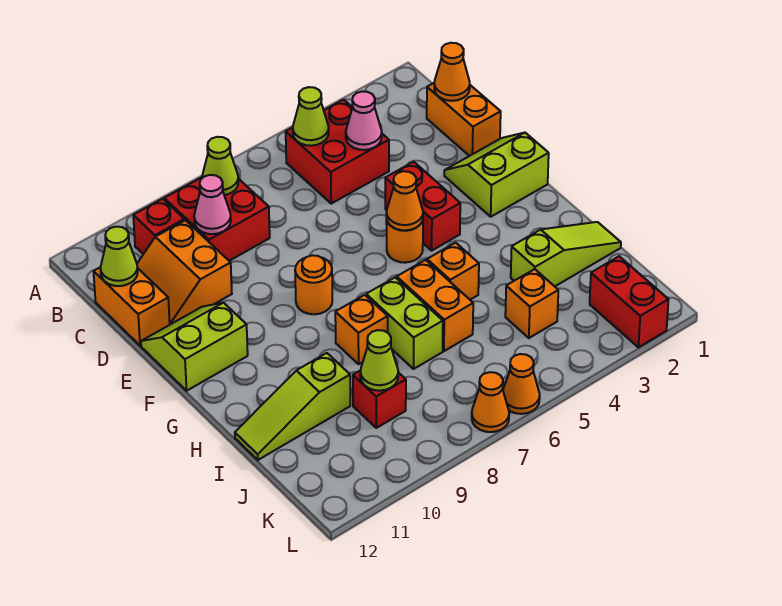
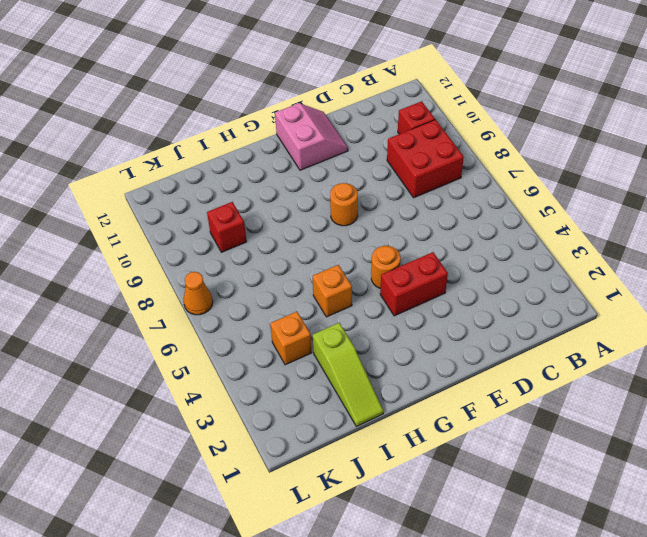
pink 2x2 slope [275,103,348,170] -> lime 2x2 slope [141,303,248,391]
none -> red 2x2 brick [286,100,389,204]
none -> orange 1x2 brick [427,83,501,156]
none -> orange 2x2 slope [137,220,232,324]
none -> orange 1x2 brick [93,267,170,346]

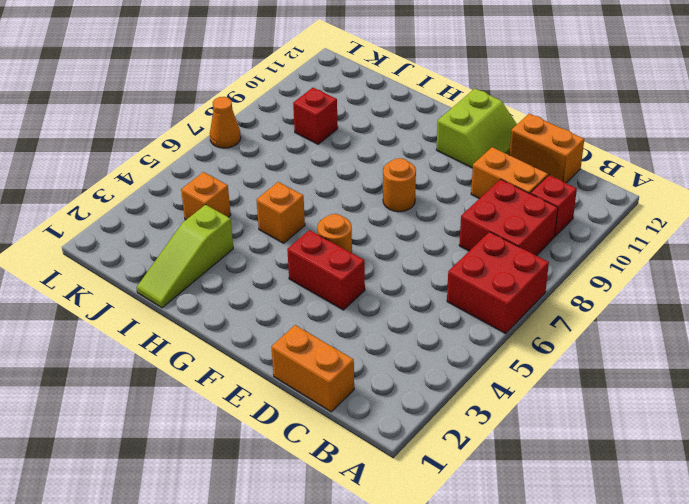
red 2x2 brick [447,232,549,333] -> red 2x2 brick moved to [286,100,389,204]
none -> lime 2x2 slope [444,133,549,217]
none -> orange 1x2 brick [397,260,473,351]
none -> lime 1x2 brick [366,277,443,369]
none -> orange 1x1 brick [335,295,388,364]

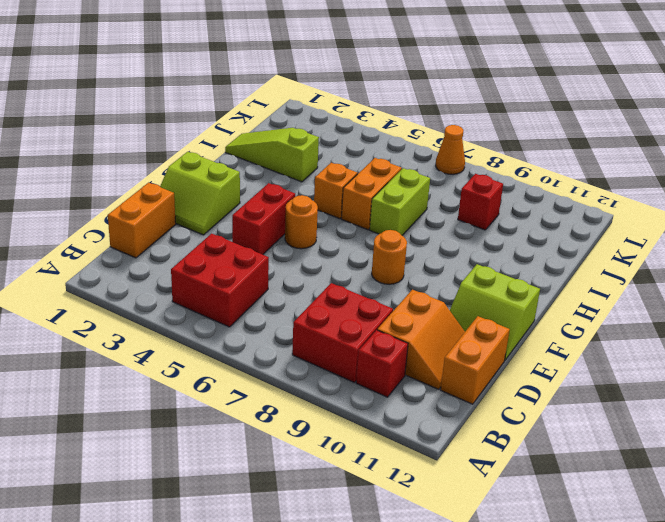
none -> orange 1x1 brick [335,295,388,364]
none -> lime 1x3 slope [235,353,350,460]
none -> orange 1x1 brick [505,269,558,338]
none -> red 1x2 brick [590,256,669,347]

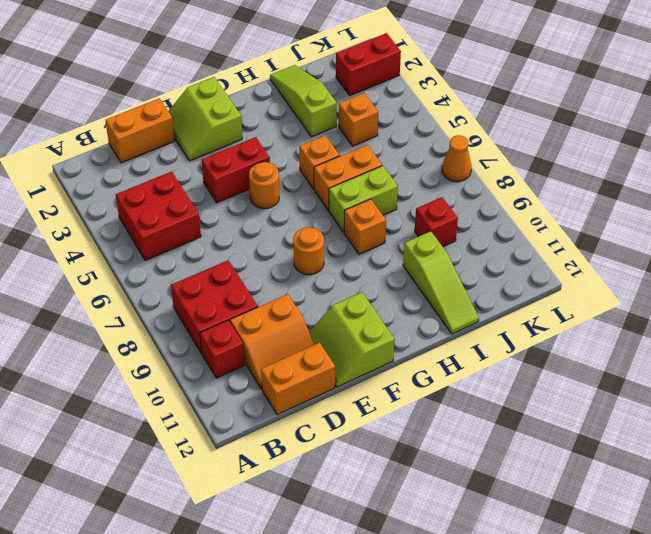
none -> orange 1x1 cone [503,354,540,414]
none -> lime 1x1 cone [293,87,329,146]
none -> lime 1x1 cone [202,137,238,195]
none -> orange 1x1 cone [434,43,470,101]

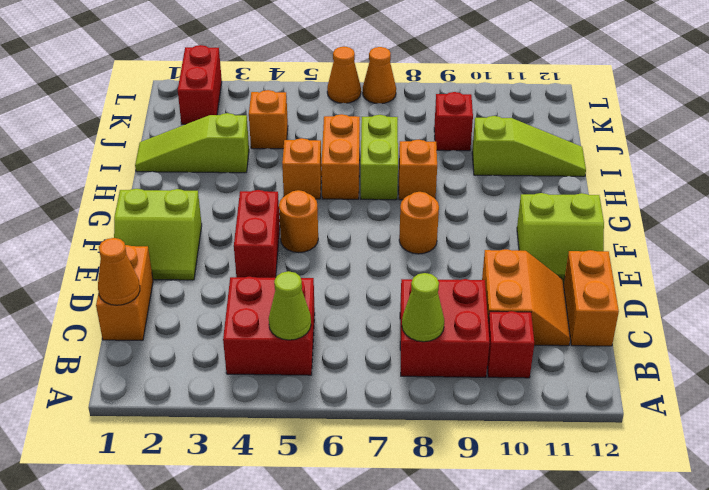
none -> pink 1x1 cone [346,91,382,150]
none -> pink 1x1 cone [194,175,231,234]
none -> lime 1x1 cone [100,227,138,286]
none -> orange 1x1 cone [386,171,423,231]

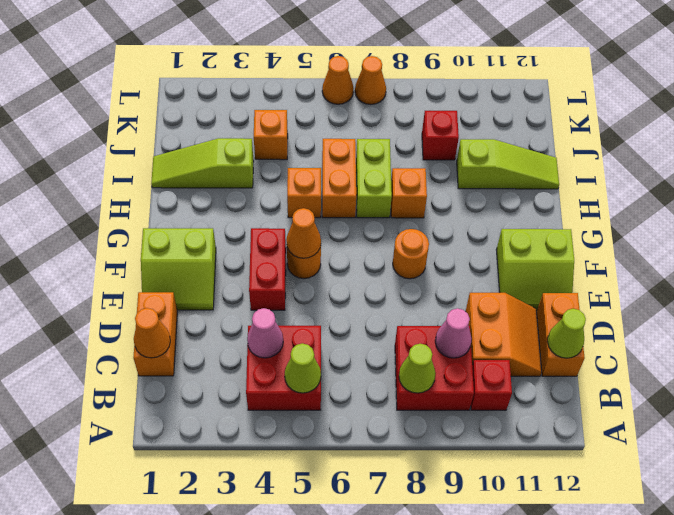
none -> red 1x2 brick [590,256,669,347]
none -> lime 1x1 cone [360,330,398,391]

